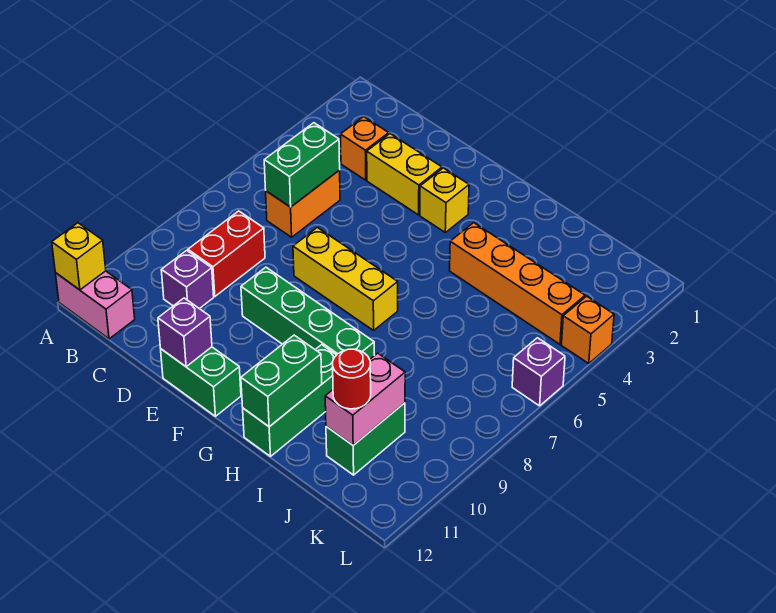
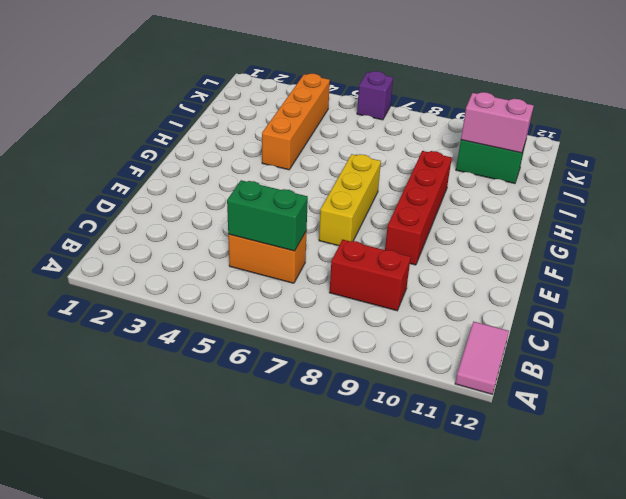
pink 1x2 tile [455,322,509,394] -> pink 1x2 brick [56,271,135,339]
red 1x4 brick [385,151,452,265] -> green 1x4 brick [241,267,374,359]
none -> orange 1x1 brick [340,117,389,180]
none -> purple 1x1 brick [161,250,214,309]
none -> yellow 1x2 brick [367,134,442,215]

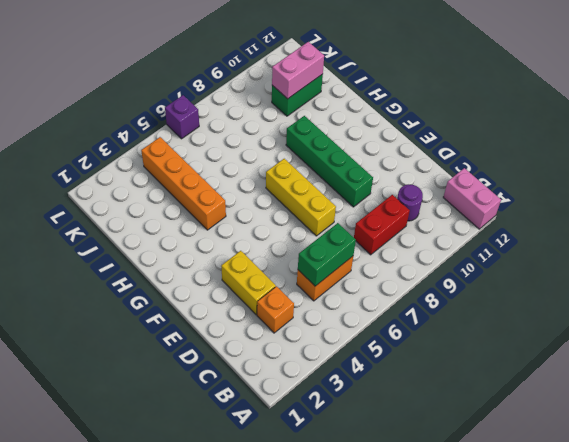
purple 1x1 round brick [397,184,423,221] -> purple 1x1 brick [161,250,214,309]
none -> green 1x2 brick [161,347,241,416]
none -> yellow 1x1 brick [420,168,469,232]
none -> green 1x3 brick [243,345,336,456]

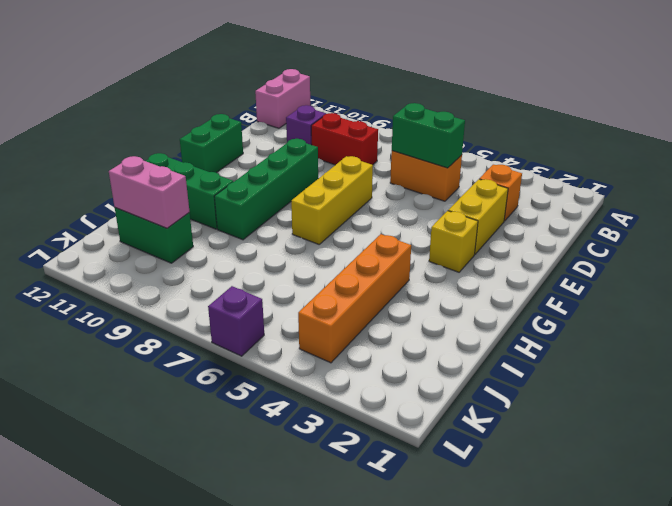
none -> orange 1x1 brick [561,296,614,364]
none -> yellow 1x1 brick [52,223,106,290]
none -> purple 1x1 brick [158,298,212,367]

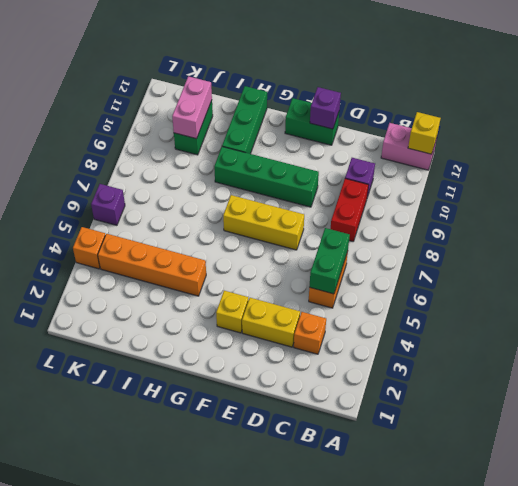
none -> green 1x2 brick [241,335,322,427]
none -> red 1x1 round brick [333,349,371,409]

